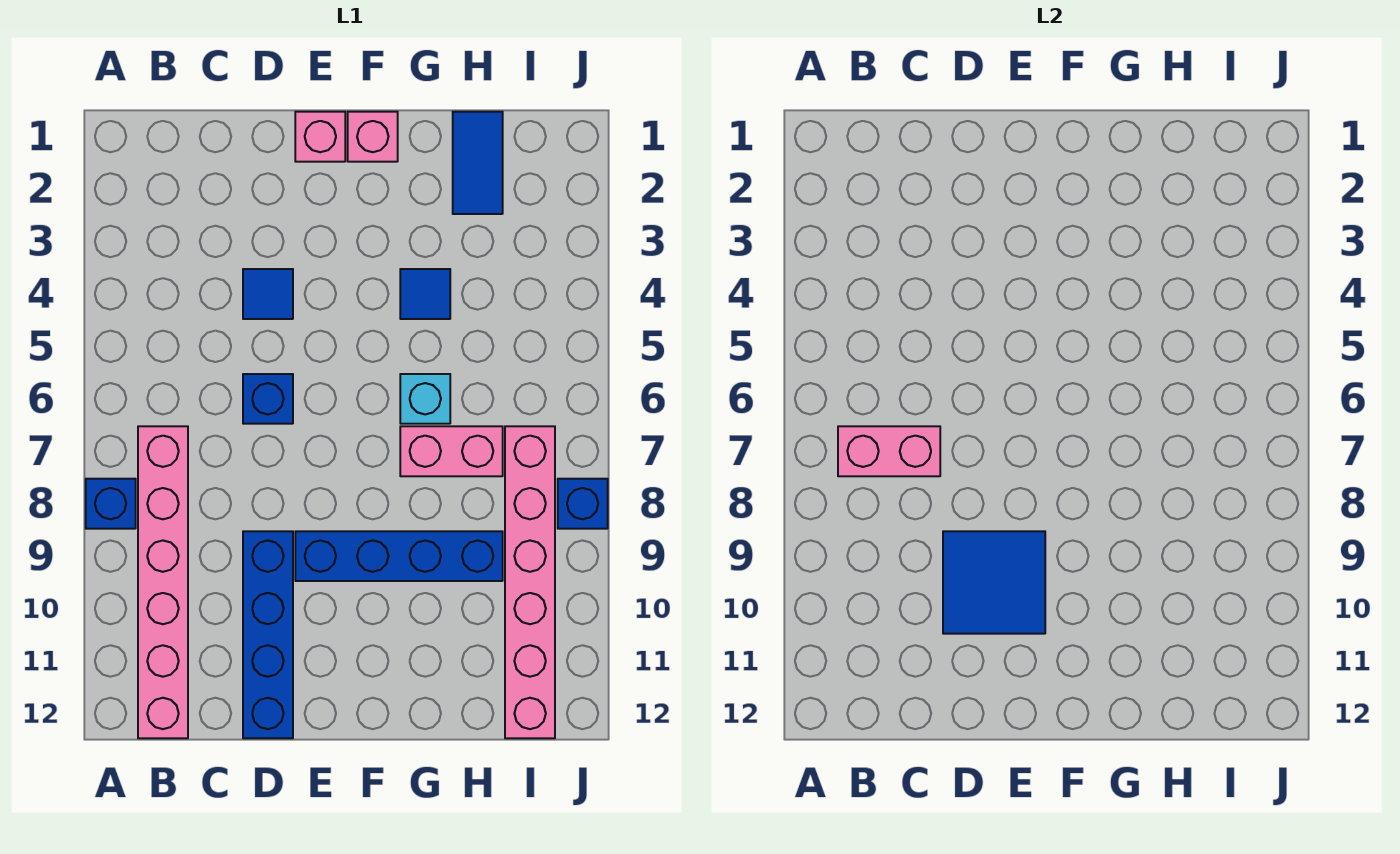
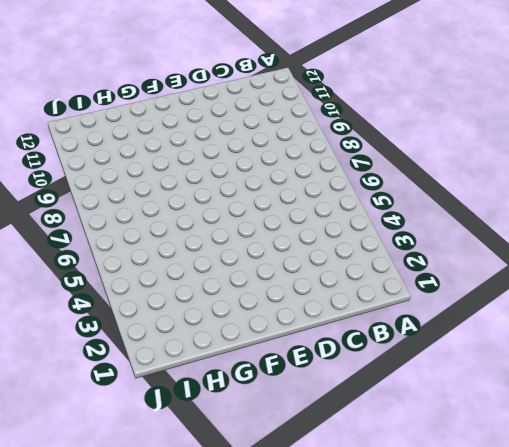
none -> blue 1x1 brick [86,479,136,529]
none -> pink 1x6 brick [138,426,188,738]
none -> blue 1x1 tile [243,269,293,319]

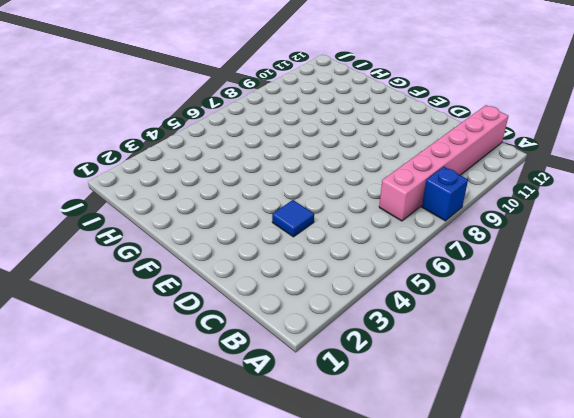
none -> blue 1x1 brick [243,374,293,424]
none -> blue 1x4 brick [243,531,293,738]
none -> pink 1x1 brick [295,112,345,162]

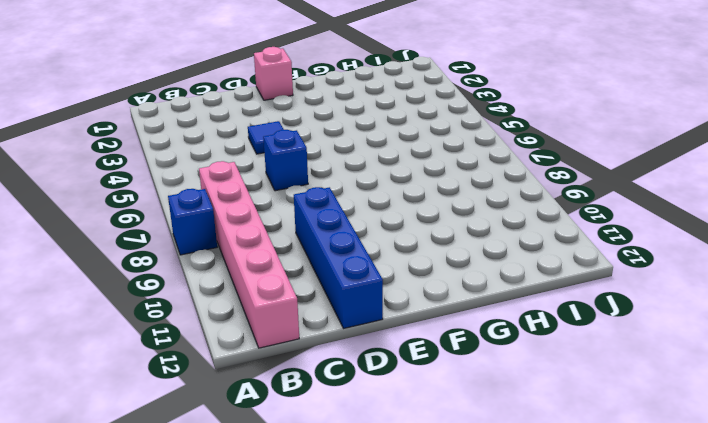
none -> blue 1x4 brick [295,531,503,581]
none -> pink 1x1 brick [348,112,398,162]
none -> blue 1x1 tile [400,269,450,319]

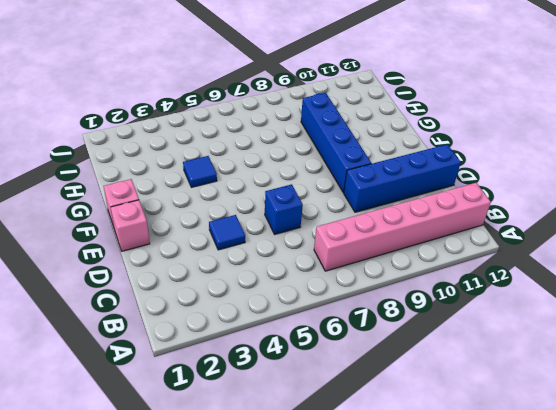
none -> blue 1x1 brick [86,479,136,529]
none -> cyan 1x1 brick [400,374,450,424]
none -> pink 1x2 brick [400,426,503,476]

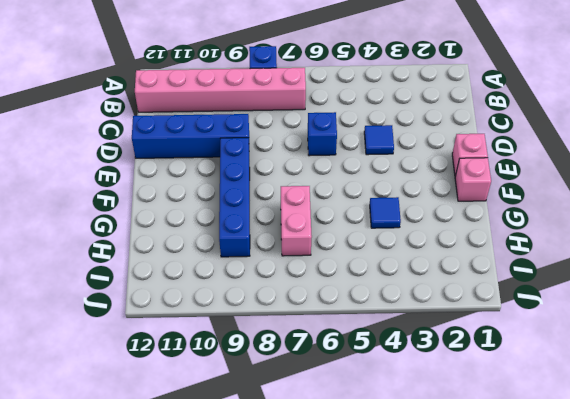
none -> cyan 1x1 brick [400,374,450,424]
none -> blue 1x2 tile [453,112,503,214]
none -> pink 1x6 brick [505,426,555,738]

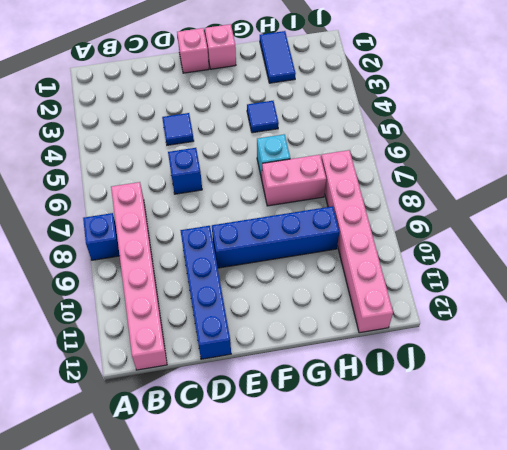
none -> blue 1x1 brick [558,479,608,529]
none -> pink 1x2 brick [838,426,940,476]
none -> blue 2x2 tile [943,531,1045,634]

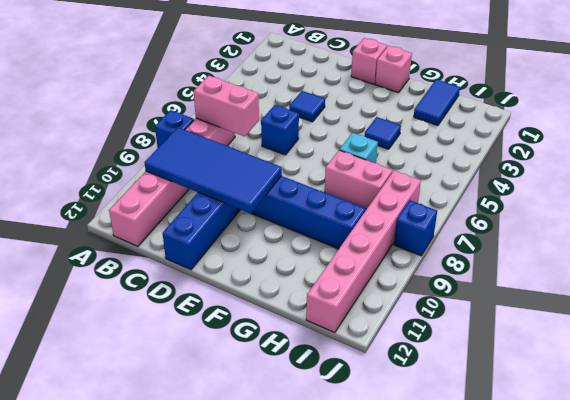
blue 2x4 tile [145,127,282,214] -> blue 2x2 tile [943,531,1045,634]

